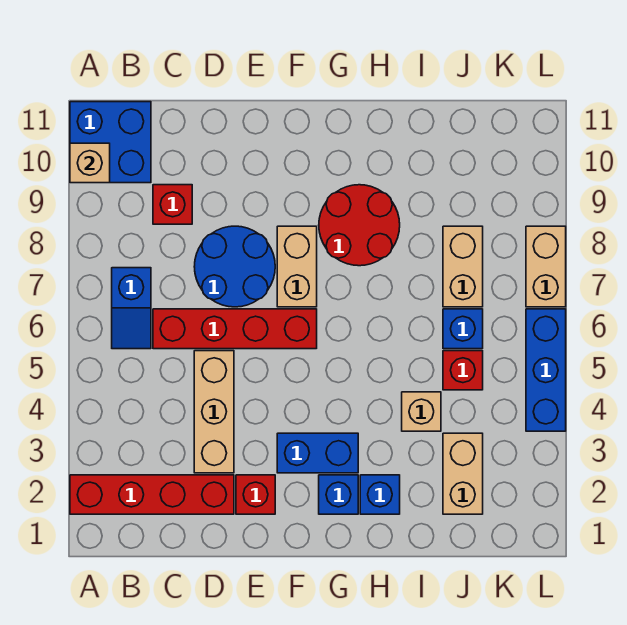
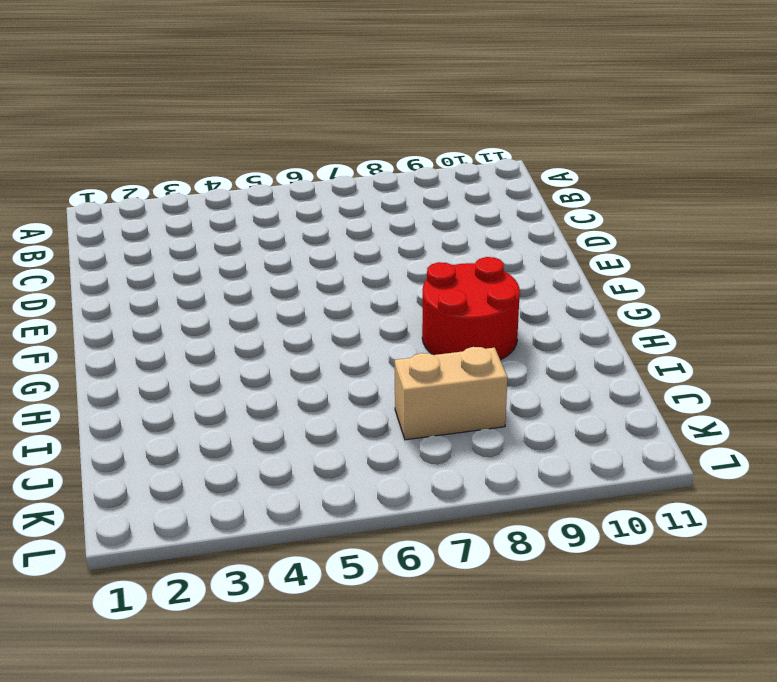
none -> red 1x4 brick [70,475,234,514]
none -> blue 2x2 brick [70,102,151,183]
none -> blue 1x2 slope [112,268,151,349]

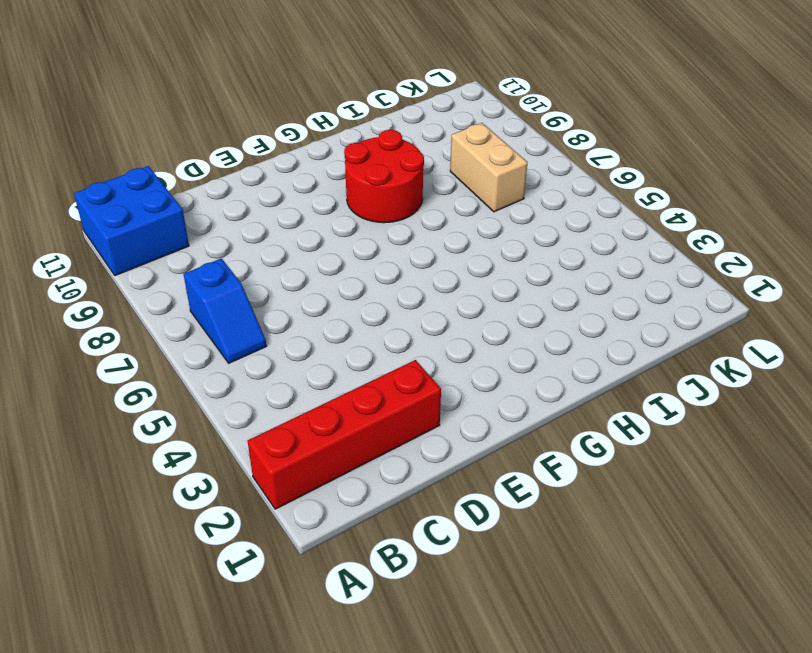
none -> red 1x4 brick [153,309,317,349]
none -> red 1x1 brick [153,185,192,224]
none -> tan 1x3 brick [194,351,234,473]

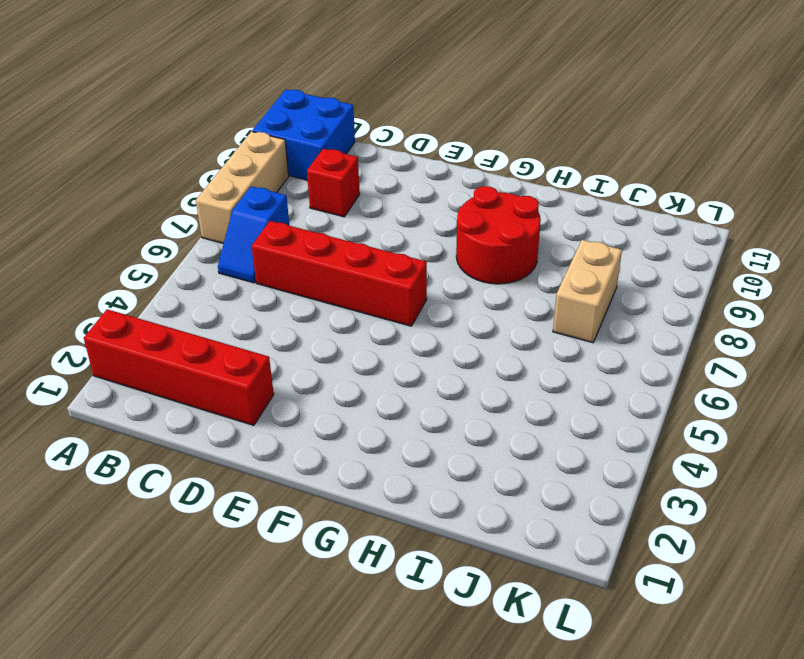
tan 1x3 brick [196,132,289,244] -> tan 1x3 brick moved to [194,351,234,473]
none -> blue 2x2 round brick [194,226,275,307]
none -> red 1x1 brick [236,475,275,514]
none -> blue 1x2 brick [277,433,358,473]

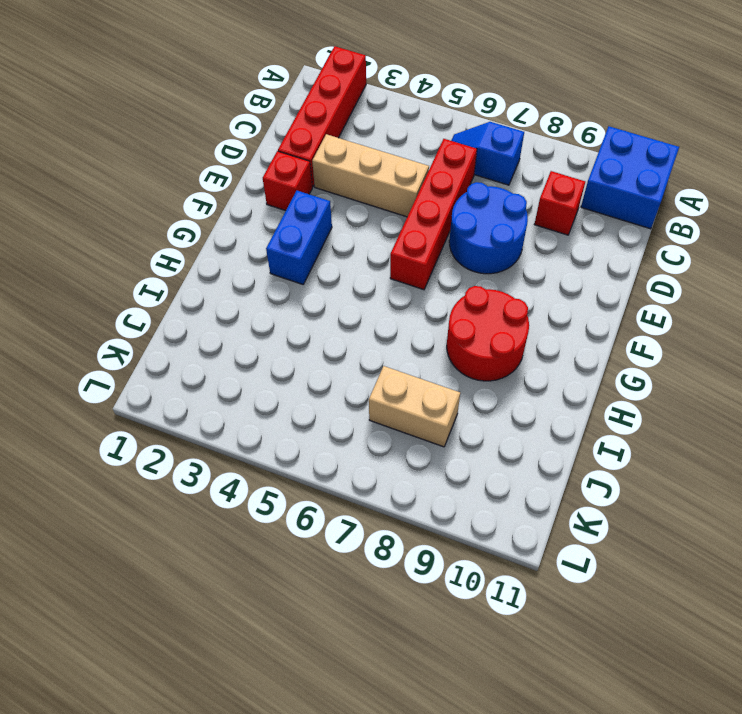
none -> tan 1x2 brick [277,226,317,307]
none -> blue 1x1 brick [319,475,358,514]
none -> blue 1x1 brick [360,475,400,514]

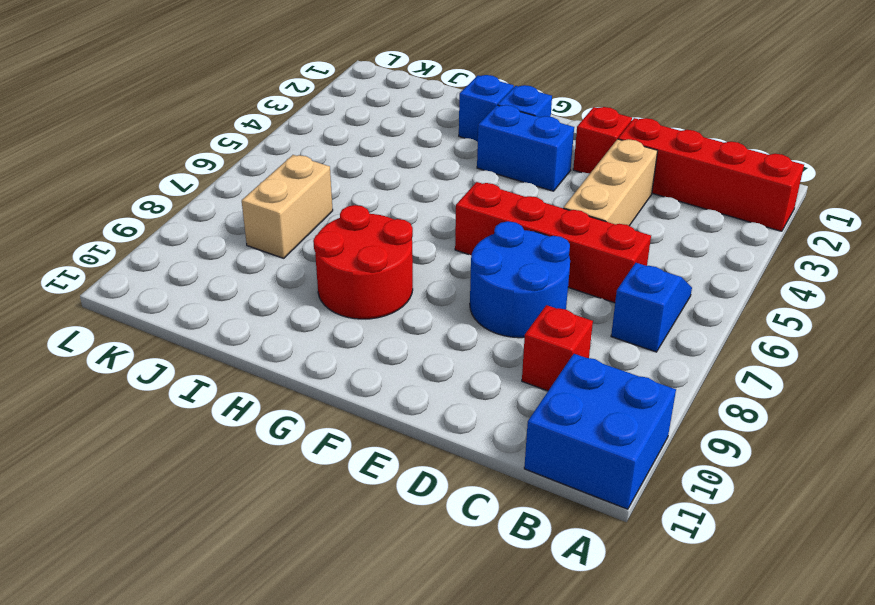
none -> tan 1x2 brick [277,226,317,307]
none -> tan 1x1 brick [402,392,441,431]
none -> tan 1x2 brick [443,433,483,514]

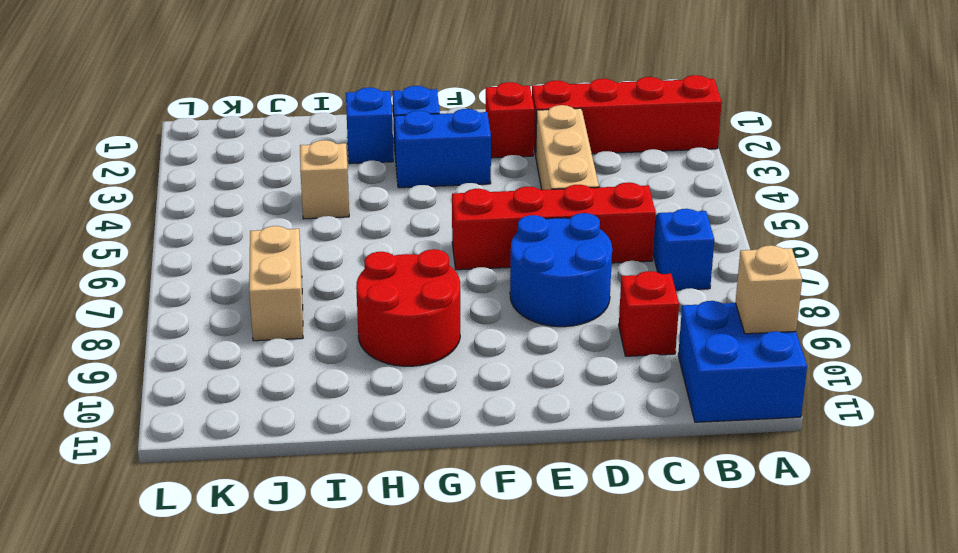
none -> tan 1x2 brick [277,226,317,307]
none -> tan 1x2 brick [443,433,483,514]
none -> red 1x1 brick [443,351,483,390]

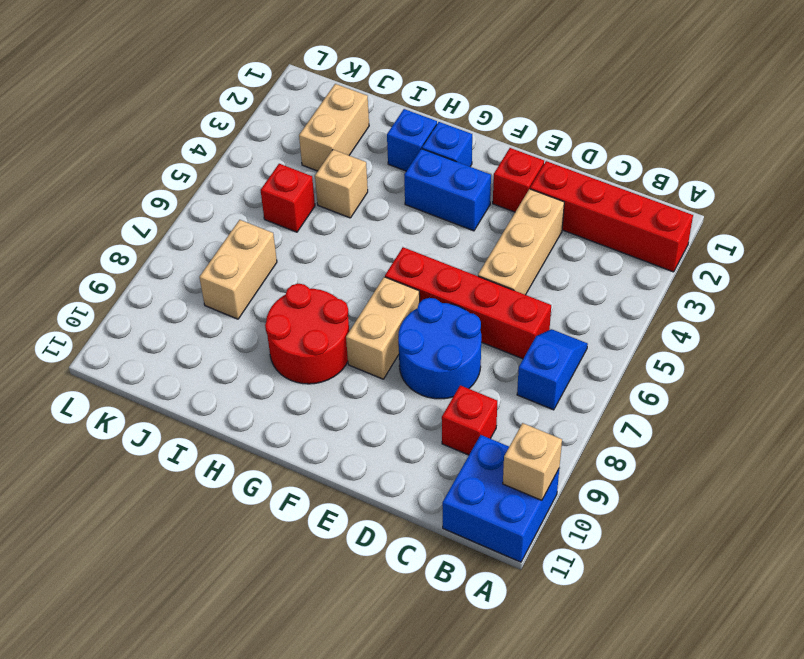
none -> blue 1x1 brick [443,309,483,349]
none -> blue 1x3 brick [526,309,566,431]
none -> tan 1x2 brick [526,226,566,307]

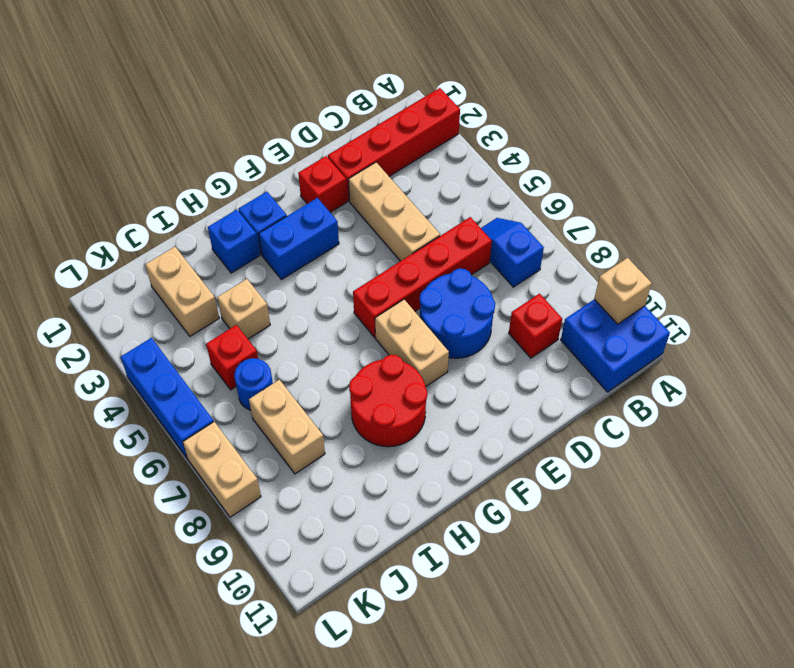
blue 1x1 round brick [234,358,273,410] -> blue 1x1 brick [443,309,483,349]

